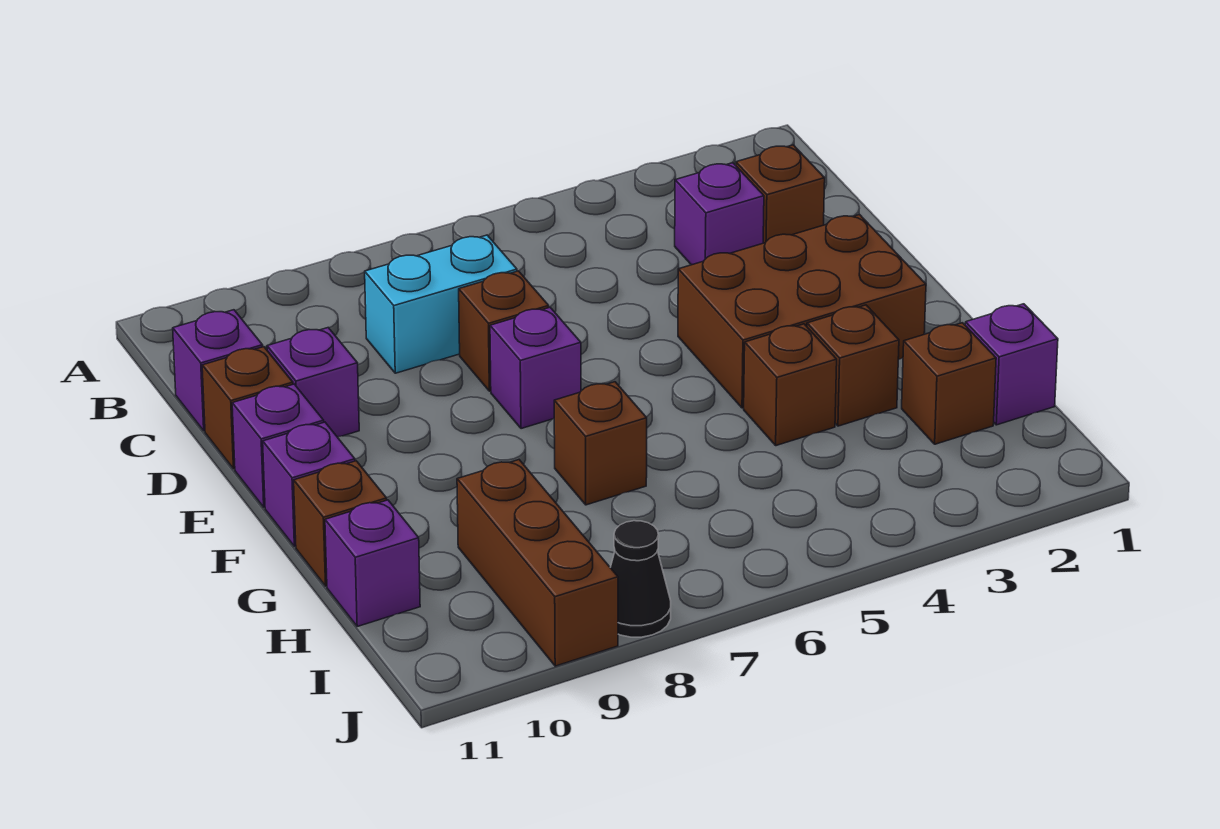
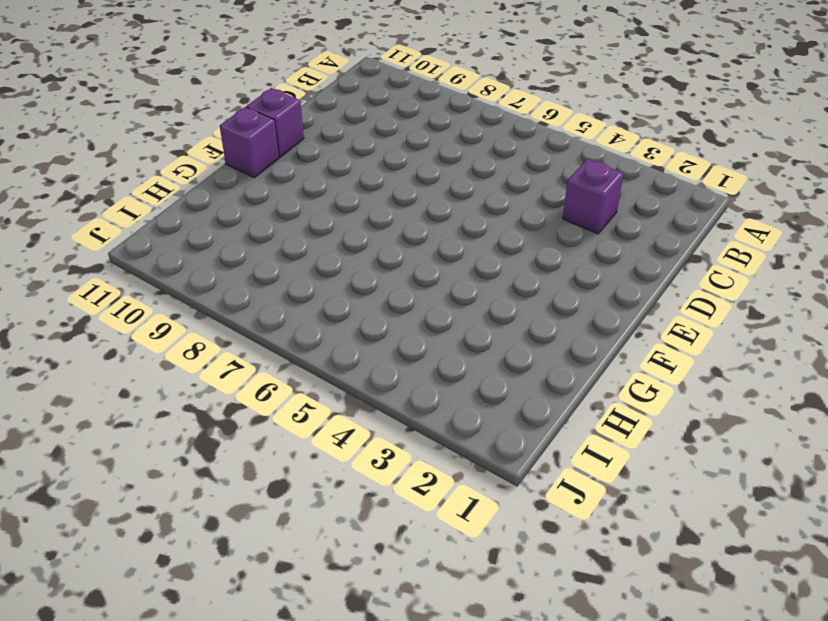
none -> brown 1x1 brick [736,145,825,243]
none -> cyan 1x2 brick [365,235,517,373]
none -> purple 1x1 brick [173,310,263,431]

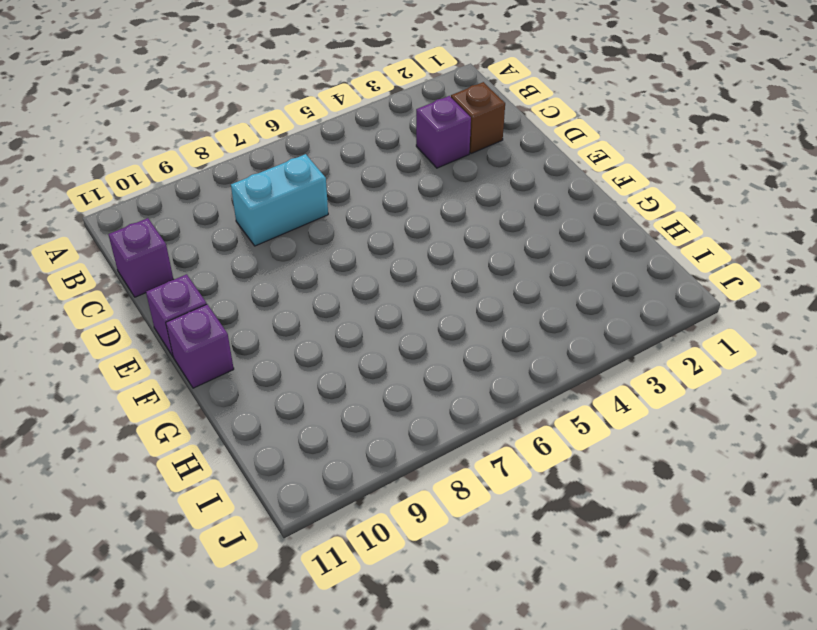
none -> brown 1x1 brick [459,271,549,391]
none -> purple 1x1 brick [267,328,359,437]
none -> brown 1x1 brick [202,347,293,469]

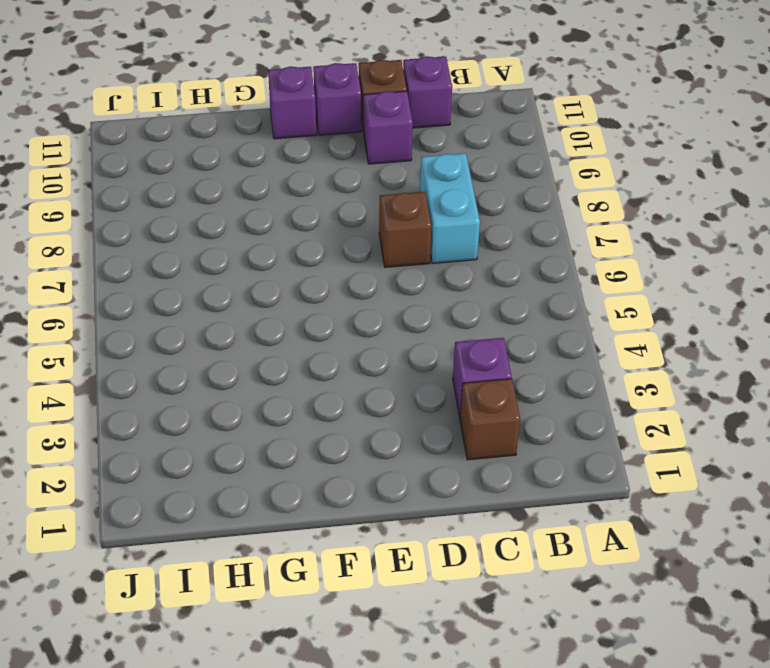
none -> brown 2x3 brick [678,214,926,408]
none -> purple 1x1 brick [490,307,581,429]
none -> brown 1x1 brick [807,305,899,426]

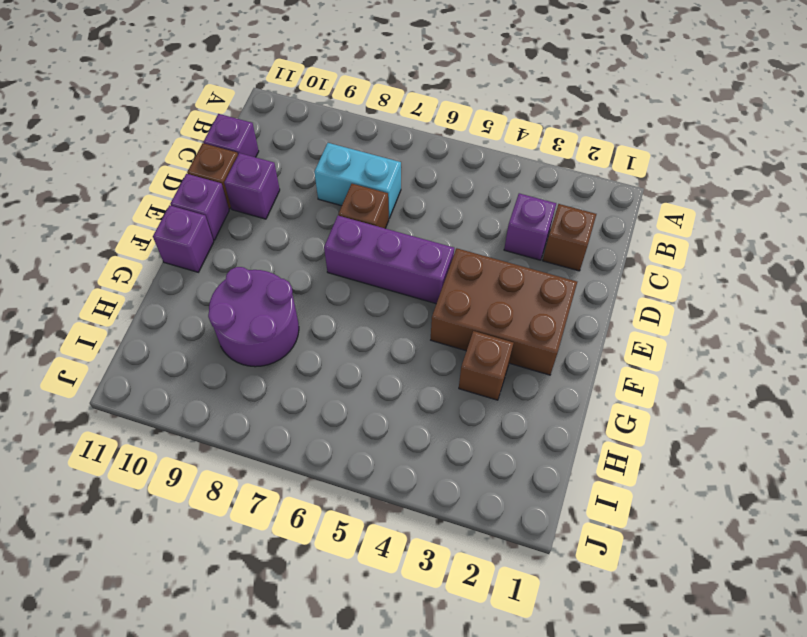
purple 1x3 brick [324,216,454,304] -> purple 1x1 brick [490,307,581,429]
purple 2x2 round brick [208,267,299,367] -> brown 1x3 brick [457,460,618,666]
none -> brown 1x1 brick [744,324,837,446]
none -> brown 1x1 brick [554,382,647,505]
none -> brown 1x1 brick [294,461,387,586]

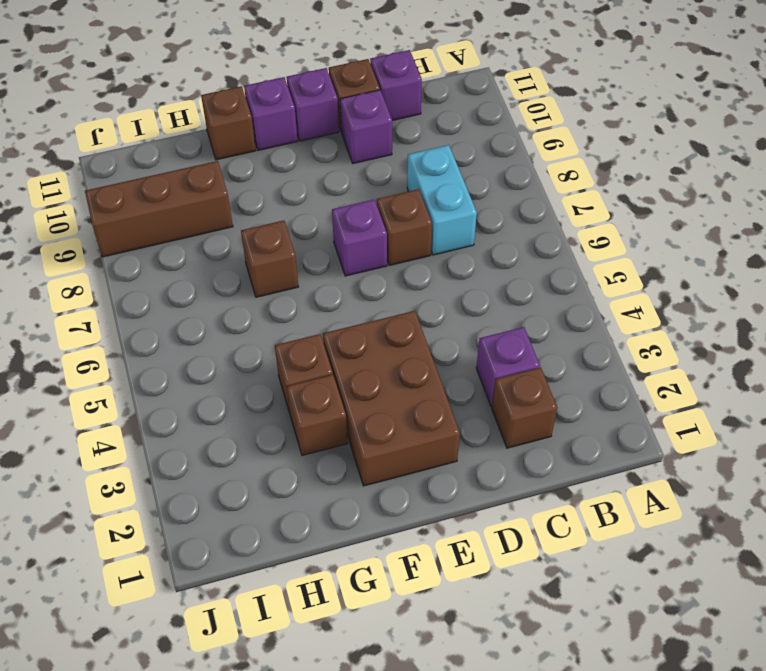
none -> purple 1x1 brick [965,304,1058,425]
none -> brown 1x1 brick [902,323,996,444]
none -> purple 1x1 brick [325,500,420,626]

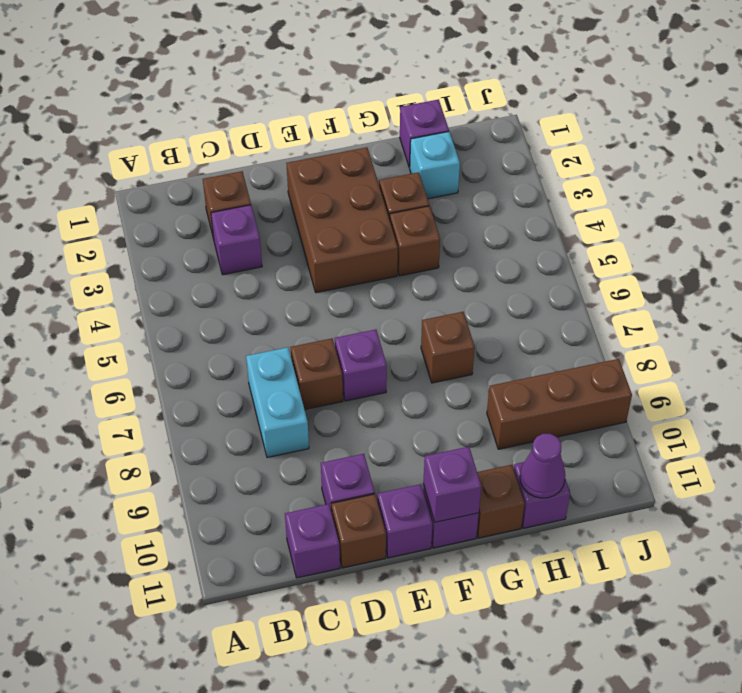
purple 1x1 brick [423,447,481,522] -> none
cyan 1x1 brick [410,132,460,199] -> brown 1x1 brick [902,323,996,444]
purple 1x1 cone [520,434,566,498] -> none
none -> black 1x1 cone [610,521,671,637]

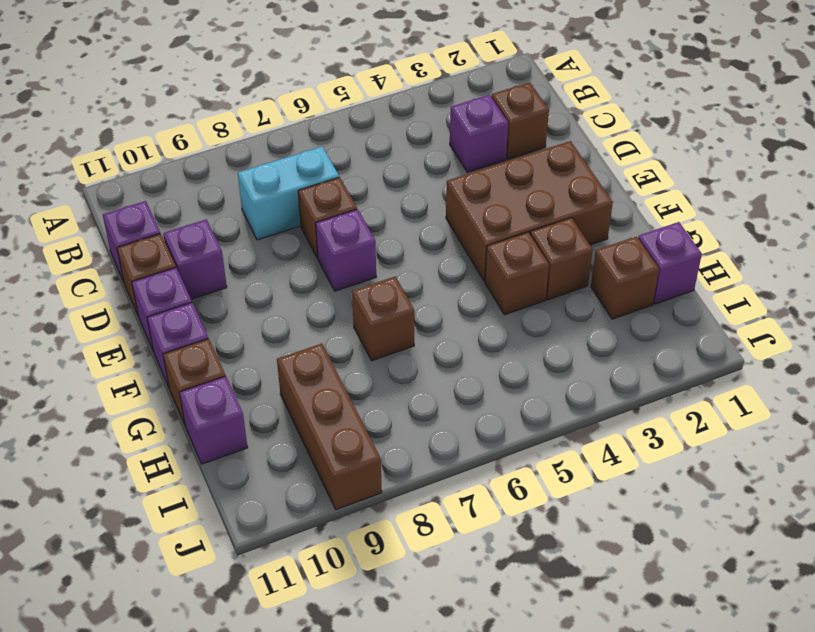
none -> black 1x1 cone [610,521,671,637]

